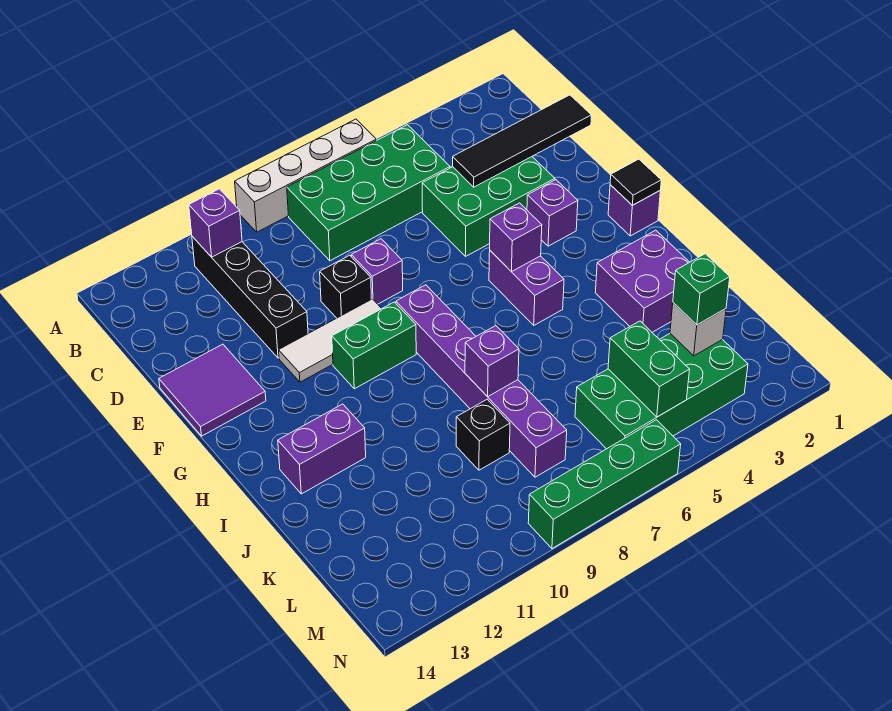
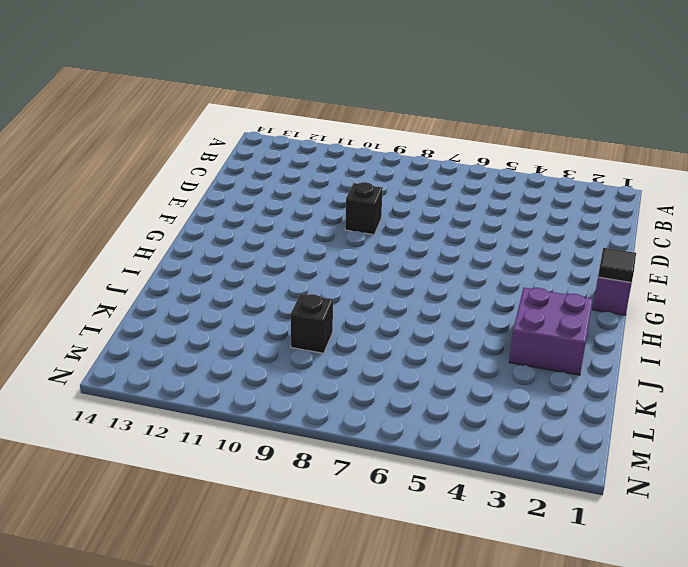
none -> white 1x4 brick [235,119,376,232]
none -> green 2x4 brick [287,125,450,261]
none -> black 1x4 brick [192,236,308,358]

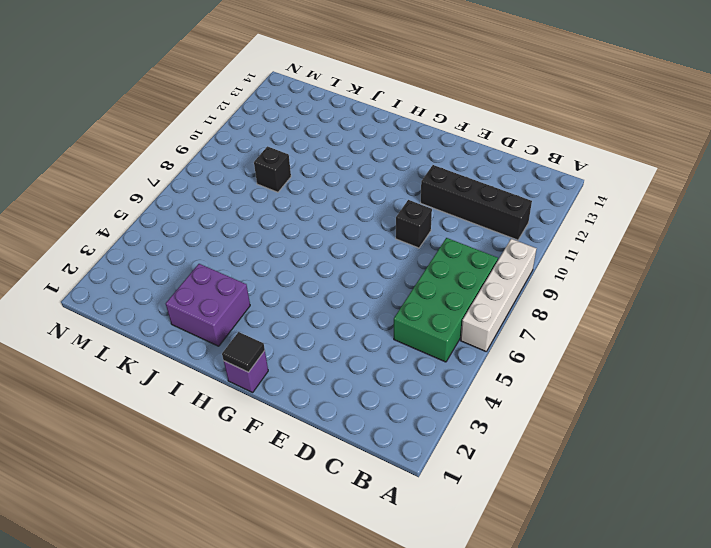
none -> green 2x3 brick [422,157,555,257]
none -> purple 1x1 brick [351,239,403,304]
none -> purple 2x2 tile [159,344,266,436]

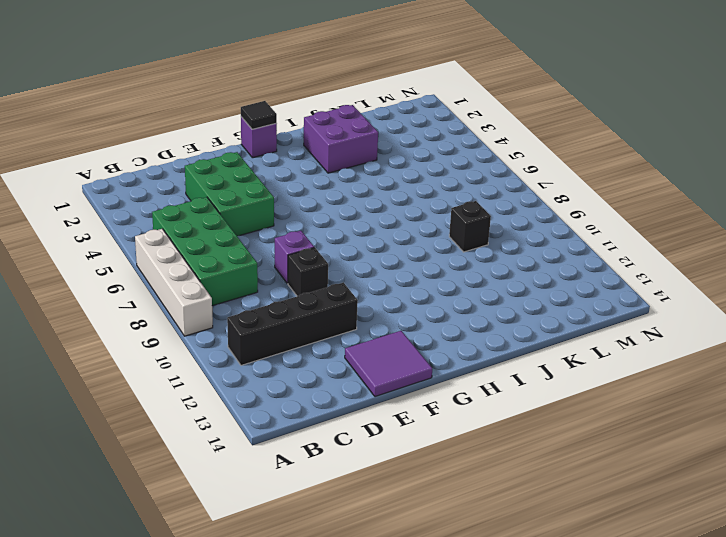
none -> purple 1x1 brick [527,180,578,246]
none -> white 1x3 tile [279,299,382,382]
none -> purple 1x2 brick [489,251,564,325]

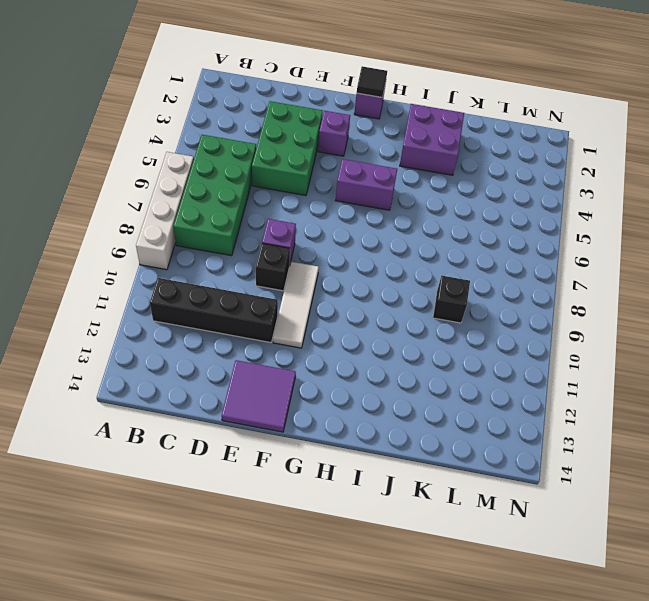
none -> purple 1x6 brick [396,285,567,477]
none -> green 1x2 brick [332,302,416,389]
none -> purple 1x2 brick [278,404,366,494]

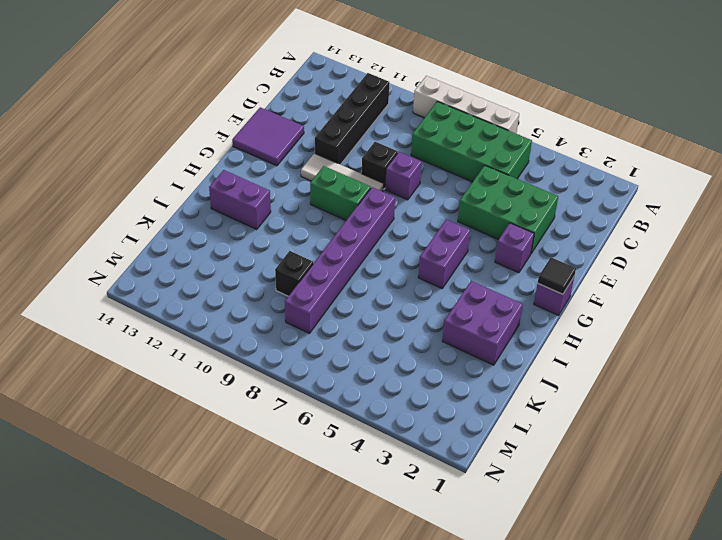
none -> green 2x4 brick [575,334,748,449]
none -> green 1x4 brick [528,420,681,549]
none -> purple 1x1 brick [189,189,242,257]

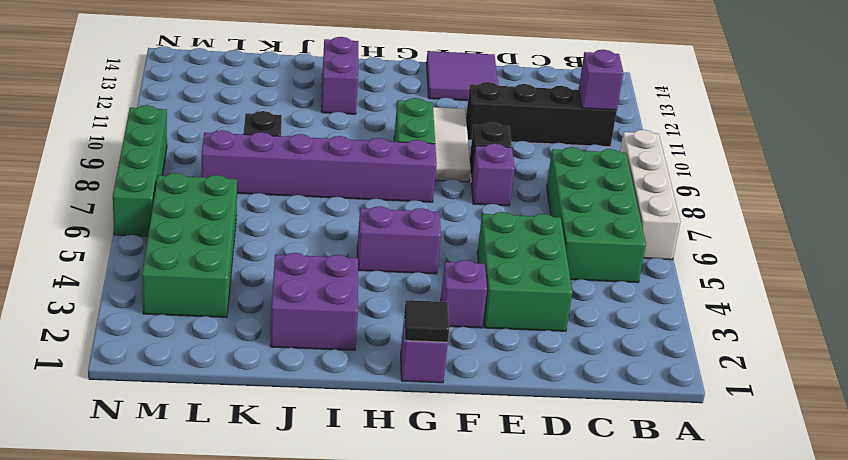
none -> black 1x4 tile [453,95,592,187]
none -> purple 1x1 brick [490,203,542,272]
none -> purple 1x1 brick [465,326,519,397]

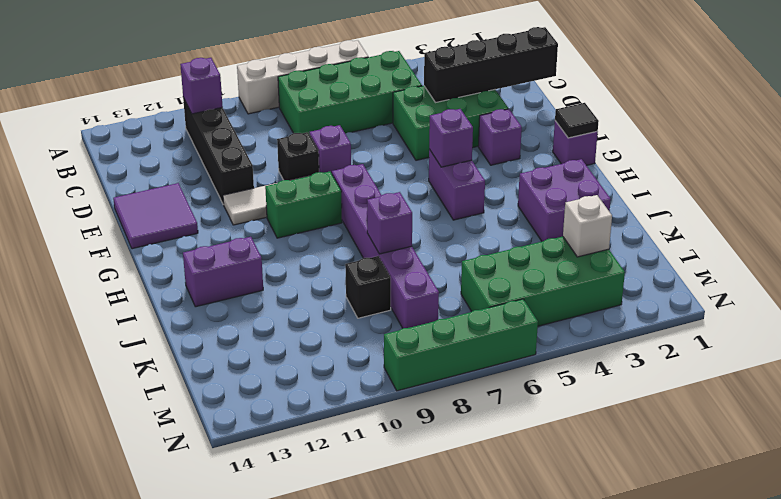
black 1x4 brick [424,27,558,103] -> black 1x4 tile [453,95,592,187]
none -> green 1x2 brick [608,321,690,417]
none -> green 1x1 brick [673,254,730,325]

